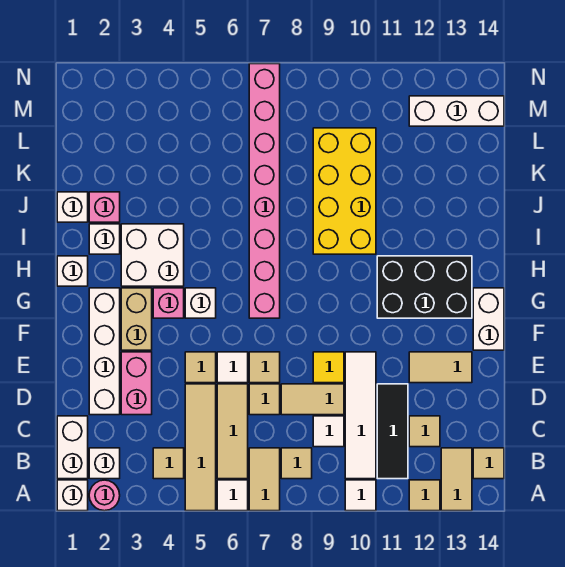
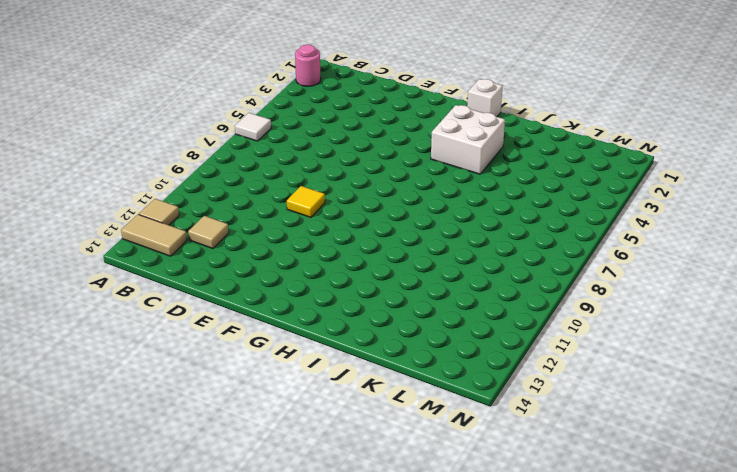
none -> white 1x1 brick [57,480,88,511]
none -> tan 1x4 tile [185,384,216,511]
none -> tan 1x2 tile [249,448,280,511]
none -> white 1x1 tile [345,480,376,511]

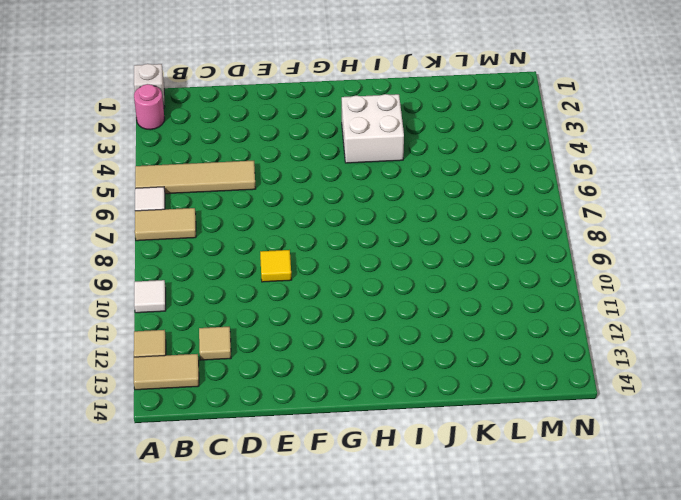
none -> white 1x2 brick [57,416,88,479]
none -> white 1x1 brick [89,448,120,479]
none -> tan 1x1 tile [153,448,184,479]
none -> tan 1x3 tile [217,384,248,479]

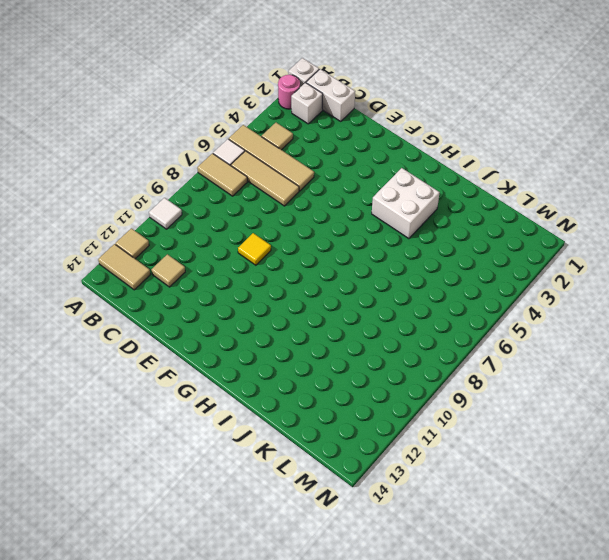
none -> tan 1x1 tile [281,448,312,479]
none -> white 1x4 tile [345,352,376,479]
none -> black 1x3 tile [377,384,408,479]
none -> tan 1x1 tile [473,448,504,479]

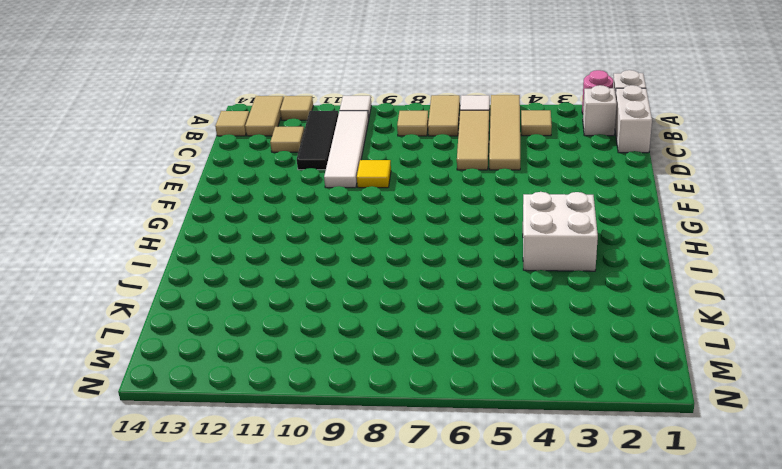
none -> white 1x1 tile [313,416,344,447]
none -> white 1x4 brick [89,288,120,415]
none -> pink 1x2 brick [121,352,152,415]
none -> tan 1x1 tile [249,384,280,415]

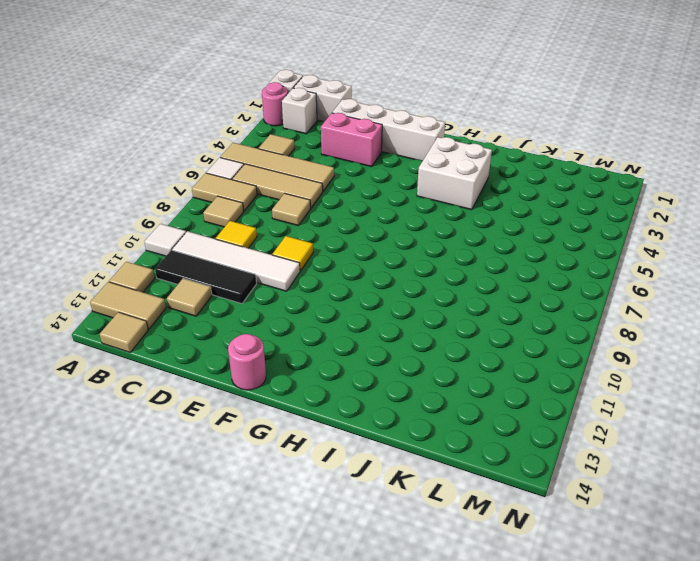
yellow 1x1 tile [216,221,257,248] -> white 1x1 tile [313,416,344,447]
pink 1x1 round brick [228,334,266,390] -> white 1x2 brick [473,288,504,350]
none -> tan 1x2 tile [281,384,344,415]
none -> tan 1x1 tile [185,352,216,383]
none -> white 1x1 tile [217,352,248,383]
none -> tan 1x1 tile [249,352,280,383]

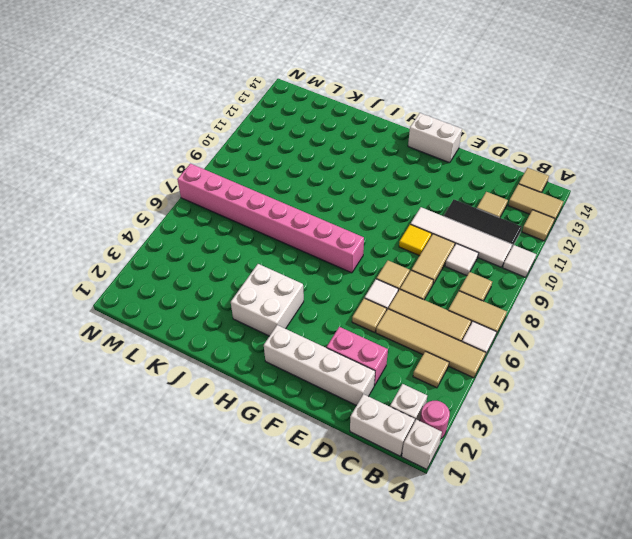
none -> tan 1x2 tile [409,352,472,383]
none -> tan 1x2 brick [121,288,152,350]
none -> pink 1x1 brick [153,288,184,318]
none -> white 1x1 brick [185,288,216,318]

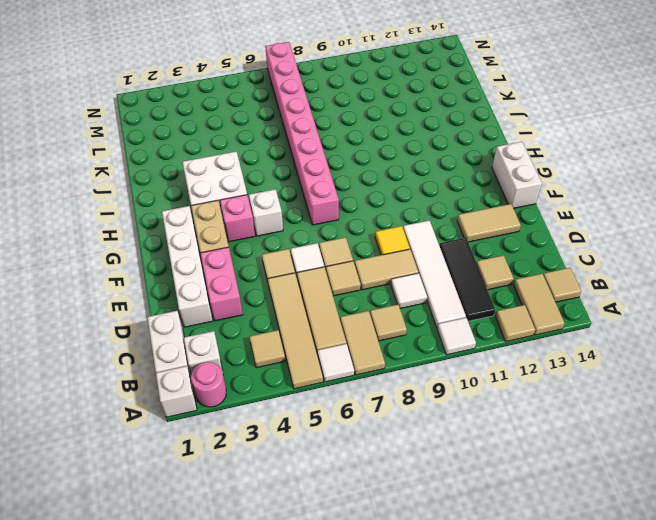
none -> black 2x3 brick [377,256,472,318]
none -> white 1x1 brick [57,256,88,286]
none -> white 1x1 brick [89,224,120,254]
none -> yellow 2x4 brick [313,128,376,254]

